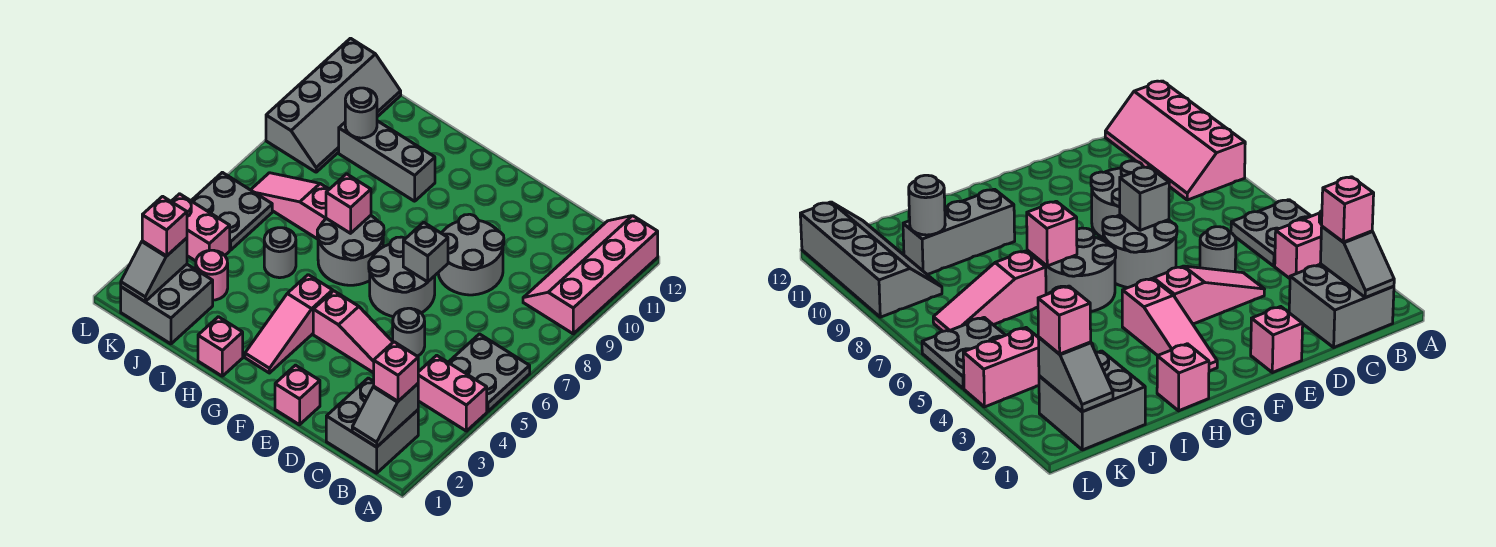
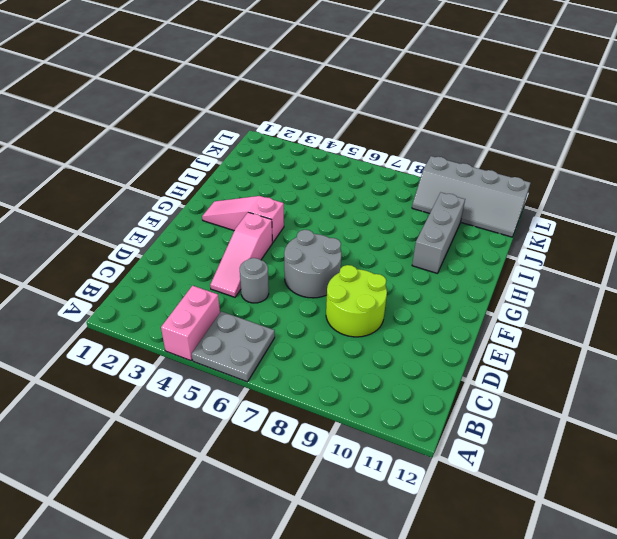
lime 2x2 round brick [326,265,387,337] -> grey 2x2 round brick [438,214,504,295]
none -> pink 2x4 slope [523,216,658,334]
none -> grey 2x2 brick [326,378,418,473]
none -> pink 1x1 brick [275,365,320,425]

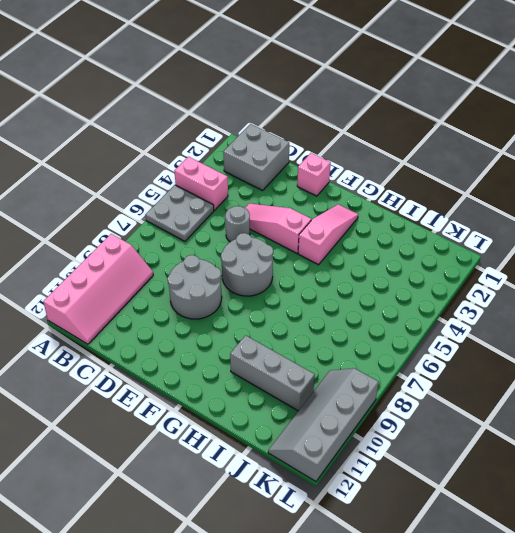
none -> grey 2x2 round brick [317,216,384,285]
none -> pink 1x1 brick [198,317,243,376]
none -> grey 1x1 round brick [264,228,296,278]

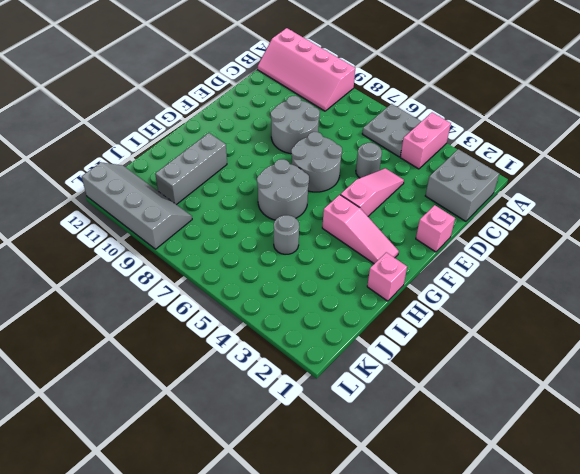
none -> pink 1x3 slope [251,173,329,239]
none -> grey 2x2 brick [121,264,213,344]
none -> pink 1x1 round brick [196,250,228,300]

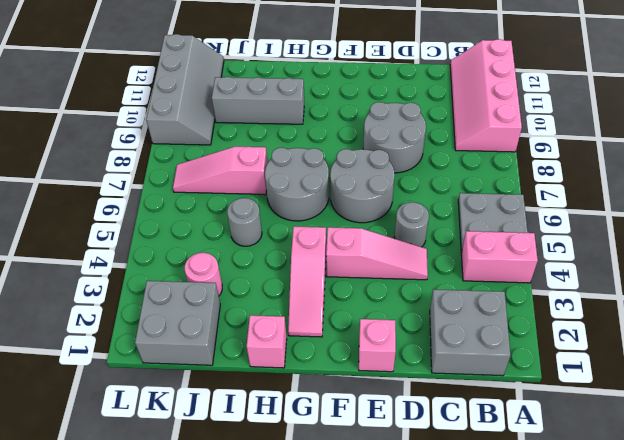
none -> pink 1x2 brick [171,194,230,261]
none -> grey 2x2 plate [191,172,272,250]
none -> grey 1x2 slope [352,384,418,447]

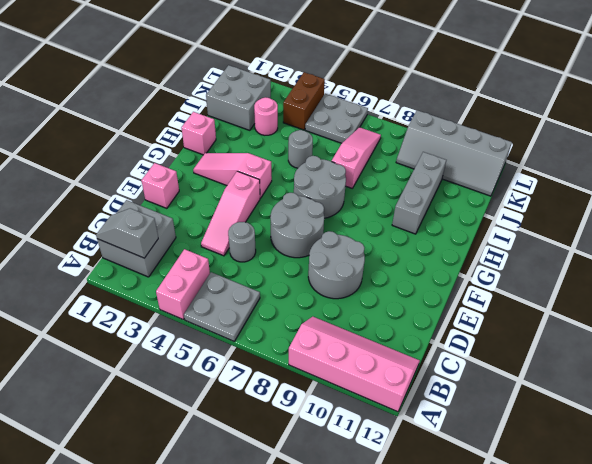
brown 1x2 brick [283,72,325,130] -> pink 1x2 brick [171,194,230,261]
none -> grey 1x1 brick [403,222,448,282]
none -> pink 1x1 brick [326,174,371,233]
none -> grey 1x1 round brick [345,88,377,138]

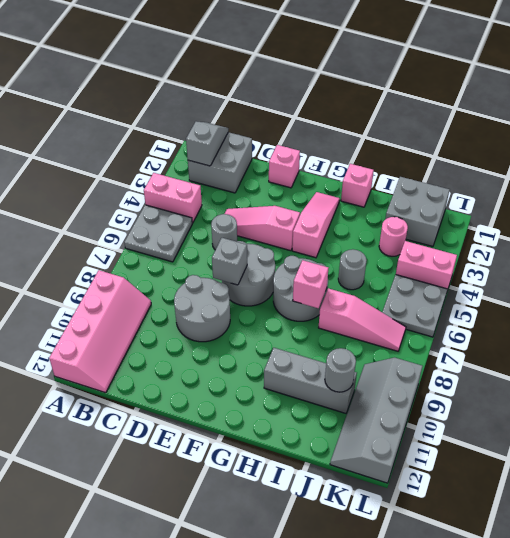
none -> grey 1x2 slope [121,238,187,301]
none -> pink 1x1 brick [374,342,418,401]
none -> pink 1x1 brick [142,196,187,256]

